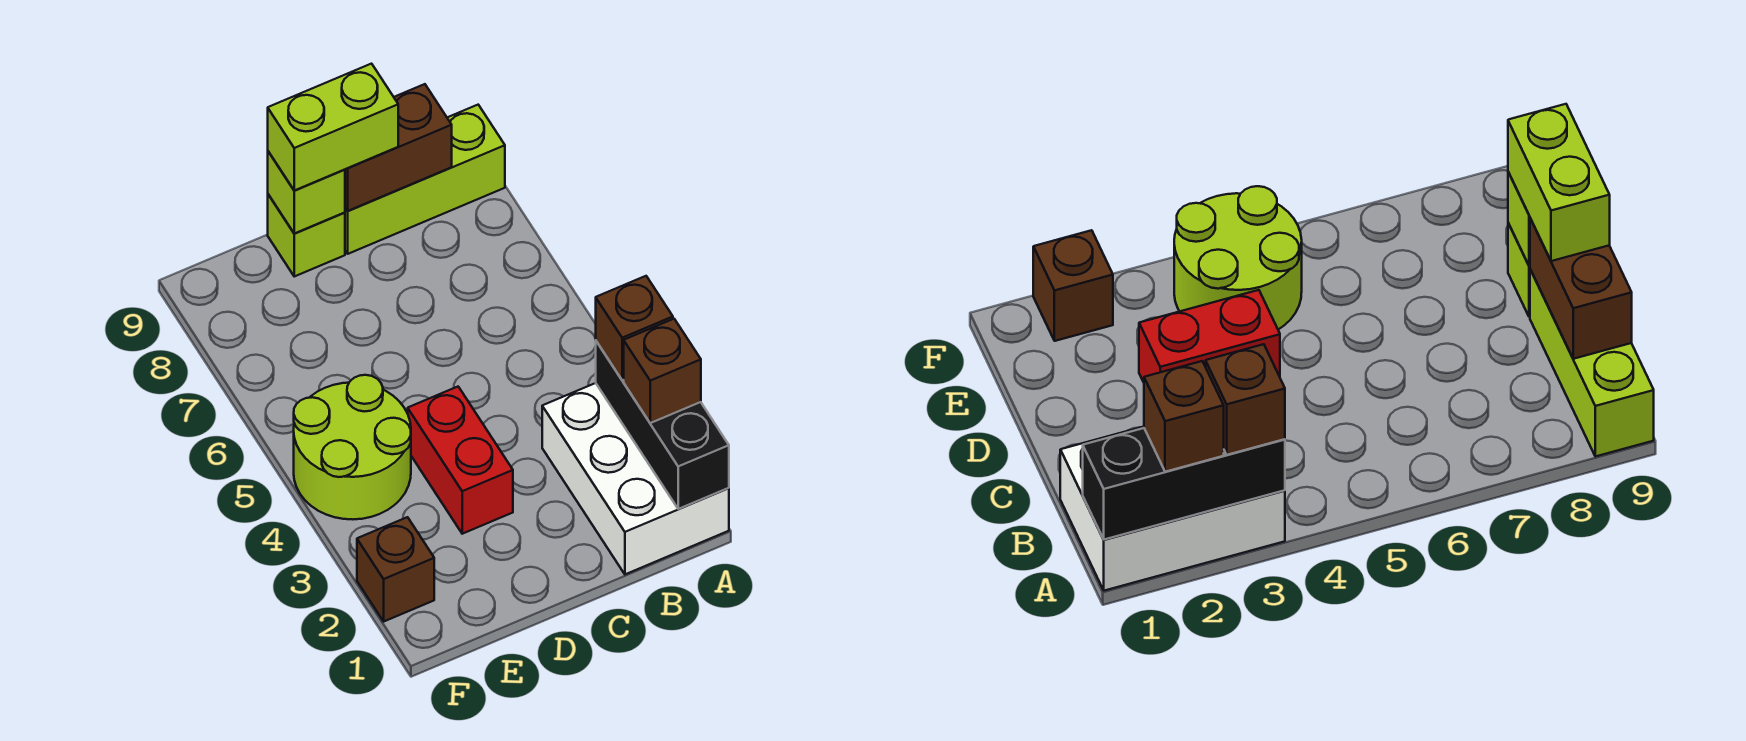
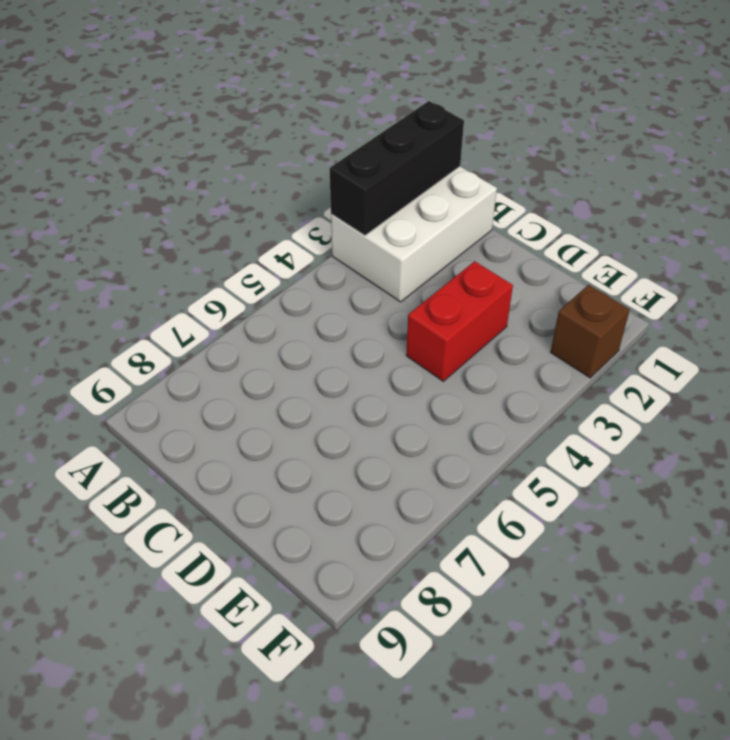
none -> lime 1x3 brick [345,105,505,254]
none -> lime 1x1 brick [268,194,345,276]
none -> lime 2x2 round brick [294,375,411,519]

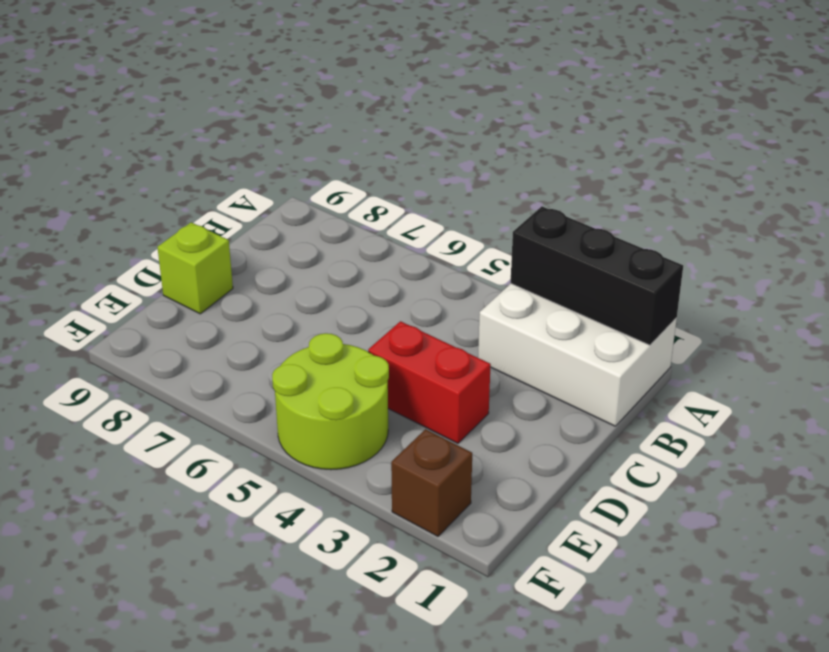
none -> lime 1x3 brick [345,105,505,254]
none -> brown 1x2 brick [345,84,452,211]
none -> lime 1x1 brick [268,151,345,233]

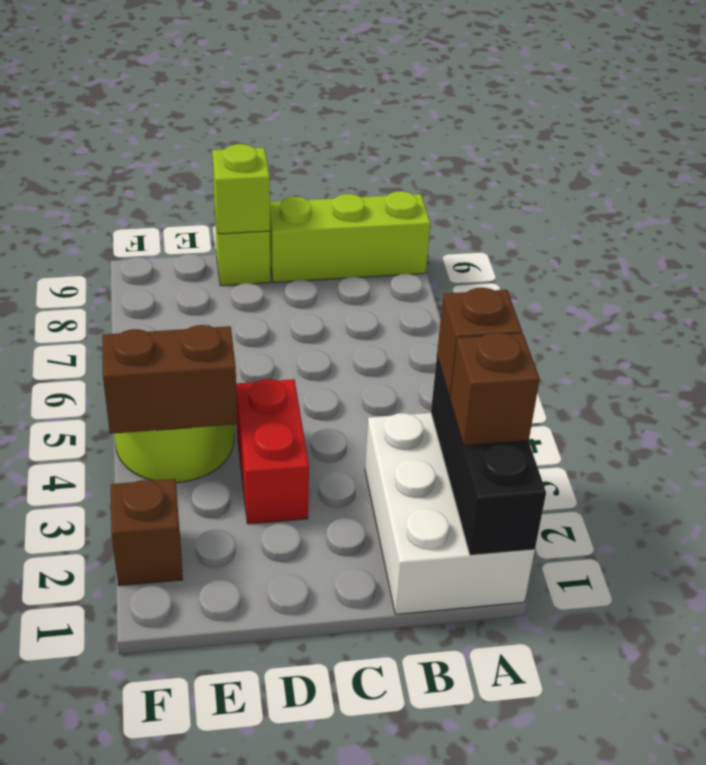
brown 1x2 brick [102,325,237,434] -> brown 1x2 brick moved to [345,84,452,211]
none -> lime 1x2 brick [268,64,398,190]

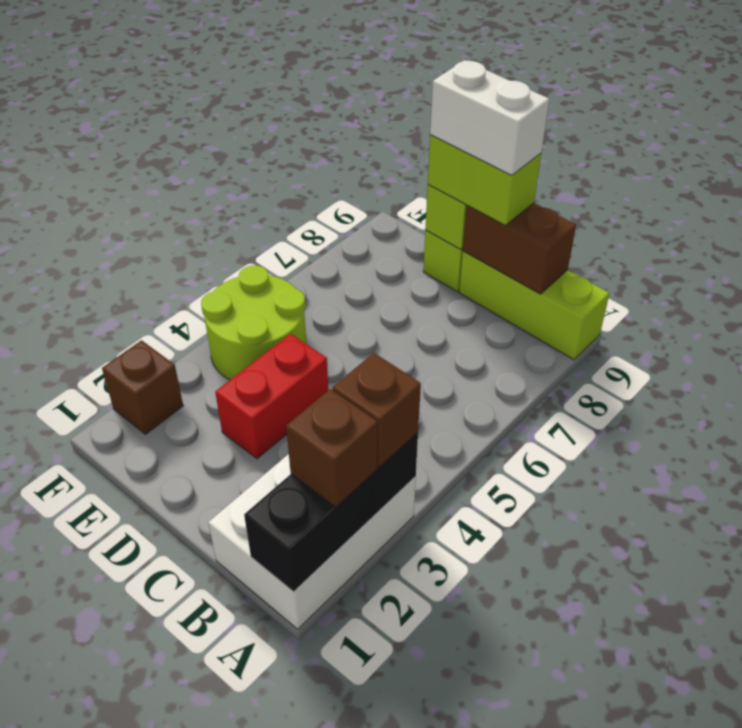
white 1x2 brick [430,60,549,175] -> none

